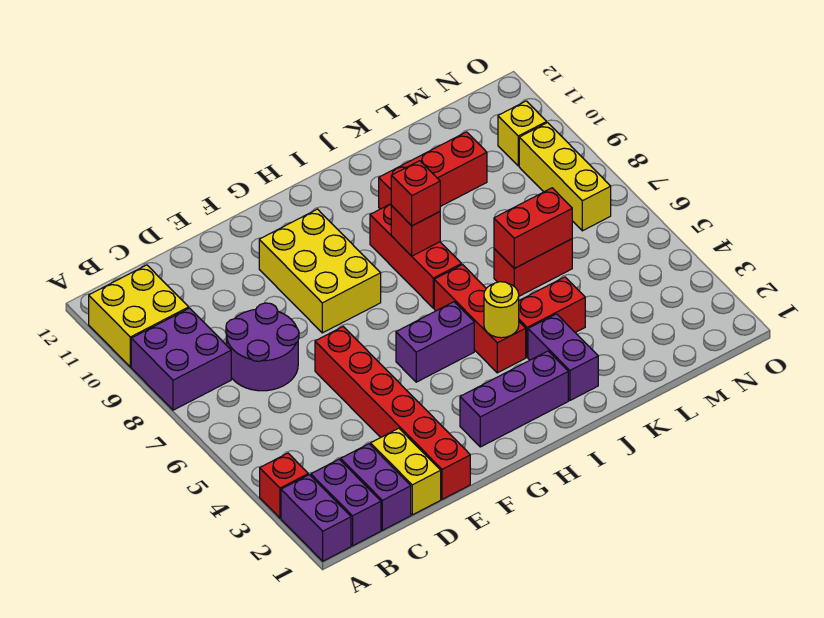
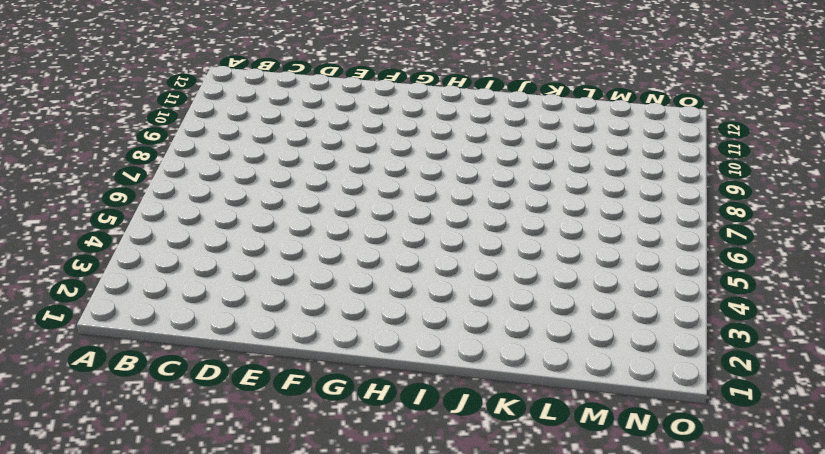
none -> purple 1x2 brick [281,475,351,561]
none -> red 1x1 brick [260,453,308,518]
none -> purple 2x2 brick [131,308,231,410]

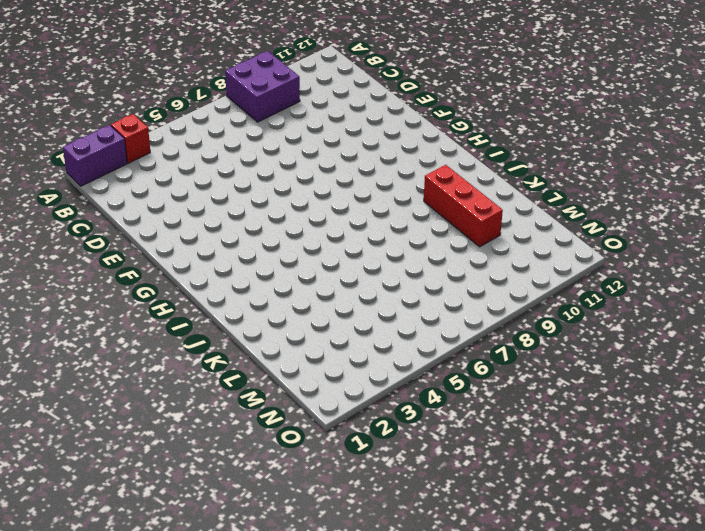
none -> yellow 2x2 brick [89,265,189,367]
none -> purple 1x2 brick [311,459,381,546]
none -> purple 1x2 brick [341,444,411,530]

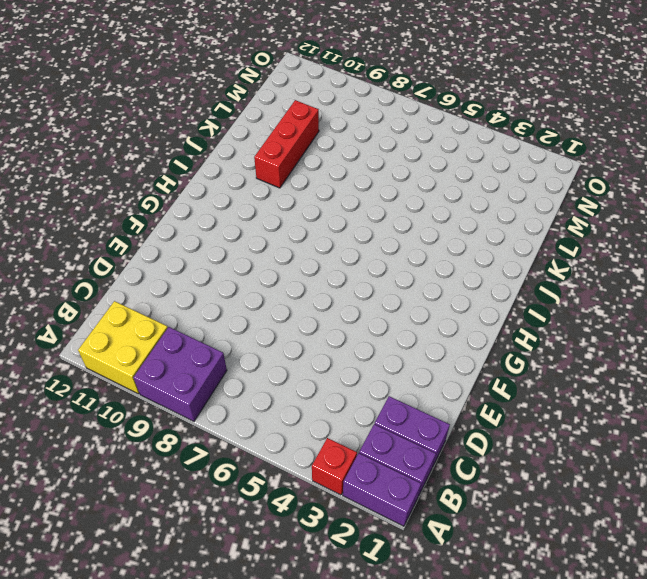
none -> purple 2x2 round brick [226,303,299,391]
none -> yellow 1x2 brick [371,428,441,515]
none -> red 1x6 brick [315,327,470,499]

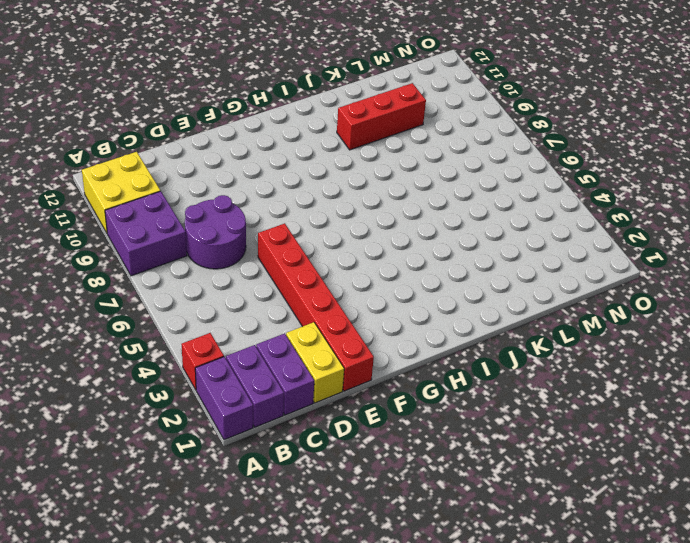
none -> yellow 2x3 brick [259,209,381,333]
none -> purple 1x3 brick [460,351,568,447]
none -> purple 1x2 brick [396,302,474,382]

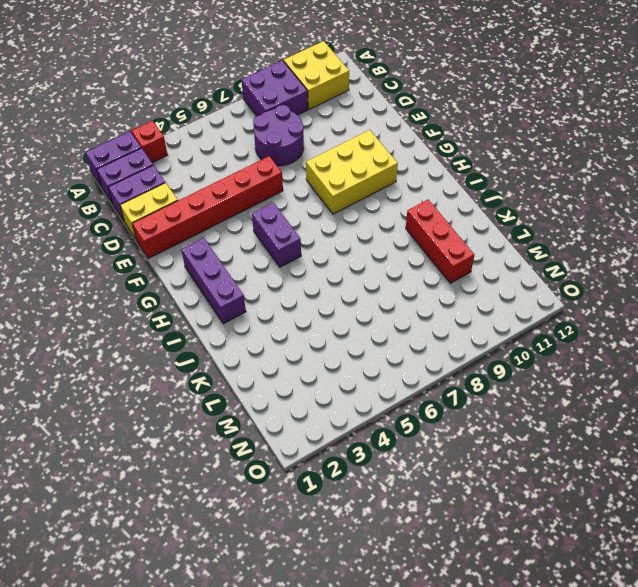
none -> red 1x3 brick [434,265,526,373]
none -> red 1x3 brick [370,204,462,308]
none -> purple 1x2 brick [528,314,598,400]

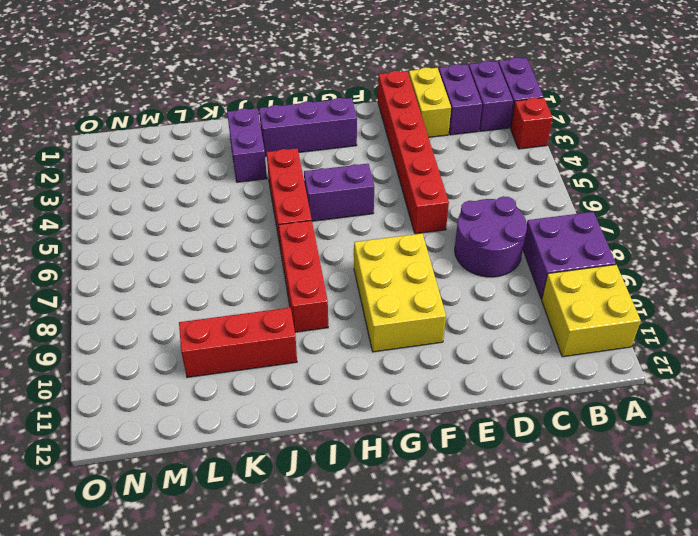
none -> red 1x2 brick [519,277,585,357]
none -> red 1x2 brick [494,239,572,296]
none -> yellow 1x3 brick [519,123,611,231]

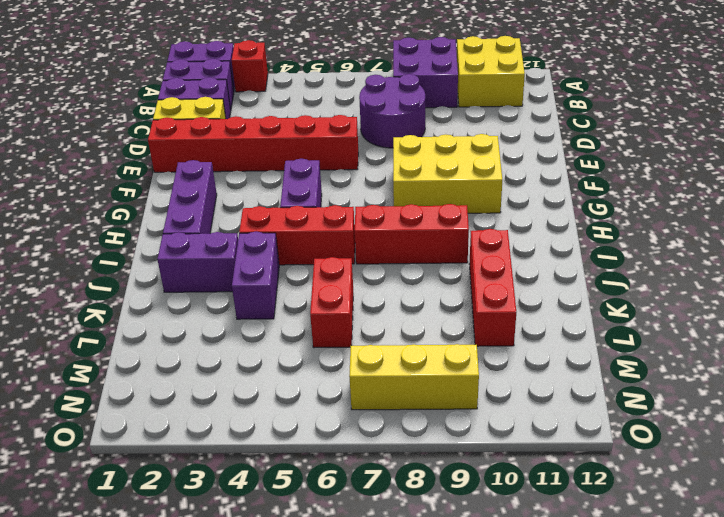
purple 1x2 brick [232,232,279,319] -> red 1x2 brick [519,277,585,357]
none -> yellow 1x1 brick [498,101,547,166]
none -> yellow 1x1 round brick [484,282,519,338]
none -> red 1x1 brick [391,206,440,256]

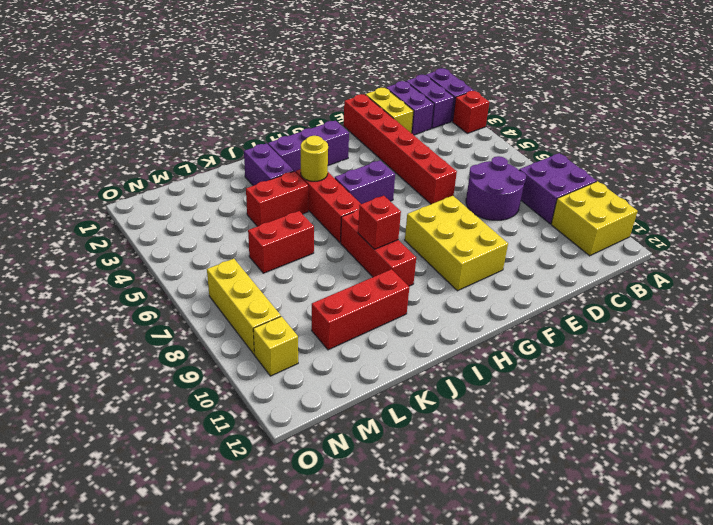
none -> red 1x2 brick [494,188,572,268]
none -> red 1x1 brick [391,161,440,226]

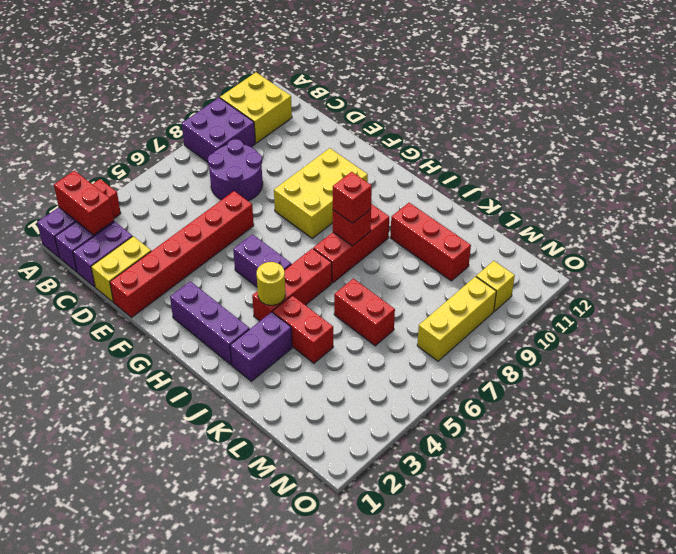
red 1x2 brick [54,171,114,235] -> red 1x2 brick moved to [494,188,572,268]

